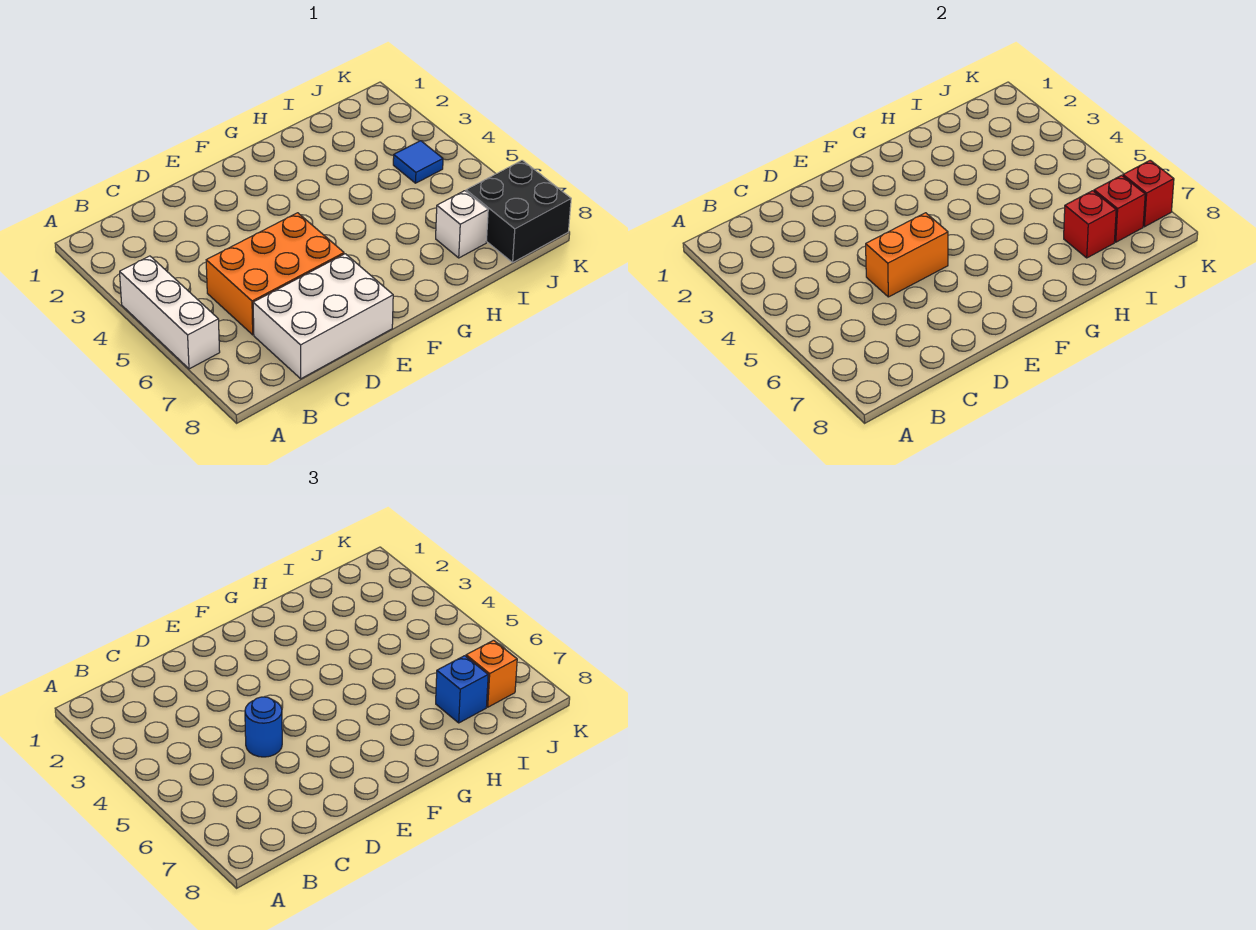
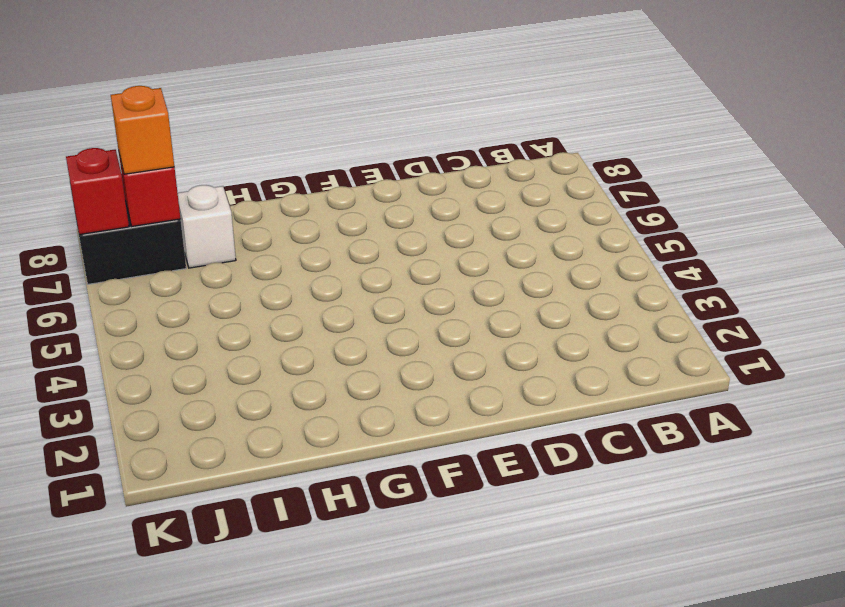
none -> white 1x3 brick [120,256,220,369]
none -> orange 2x3 brick [206,213,344,335]
none -> white 2x3 brick [253,254,393,379]

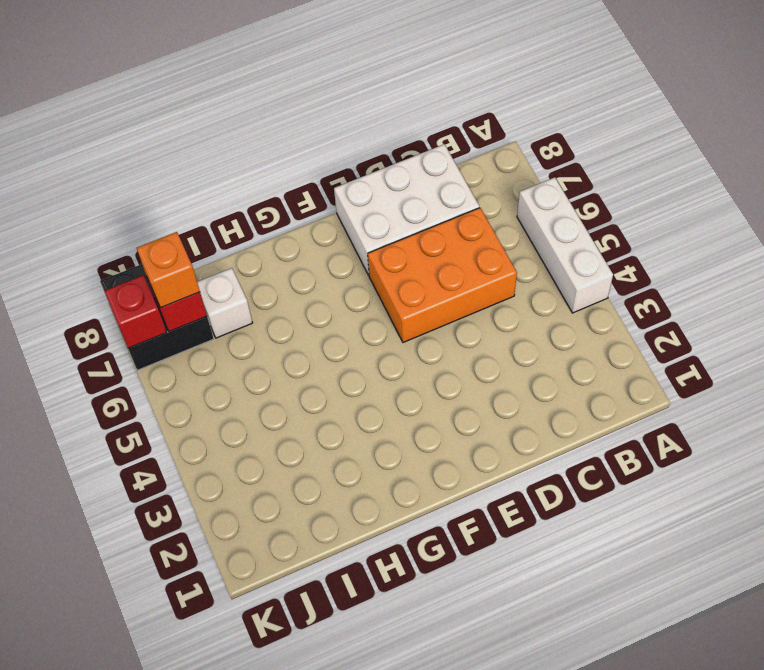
none -> blue 1x1 tile [393,141,443,183]
none -> orange 1x2 brick [866,213,948,297]
none -> red 1x1 brick [1064,191,1116,258]

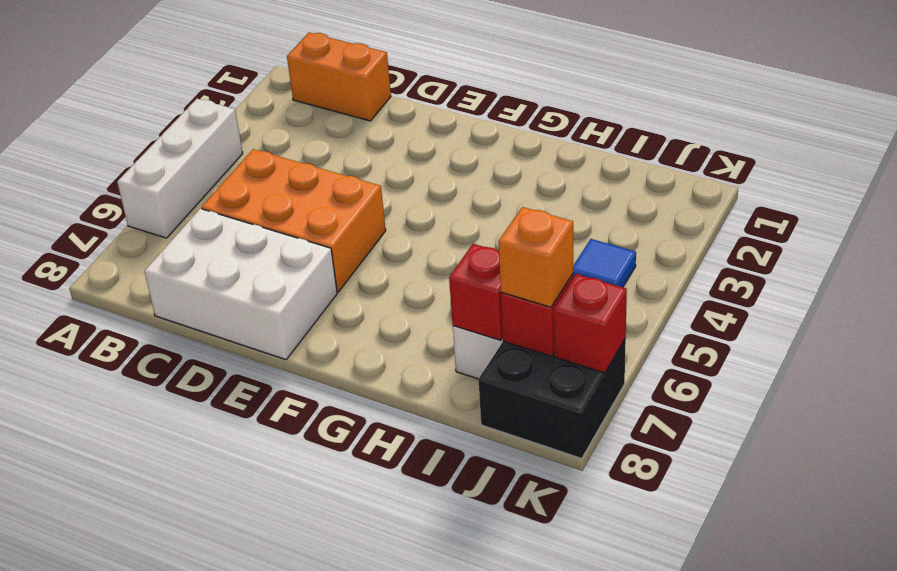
orange 1x2 brick [287,33,391,121] -> orange 1x2 brick moved to [866,213,948,297]
none -> blue 1x1 round brick [245,697,282,757]
none -> blue 1x1 brick [436,656,488,723]

